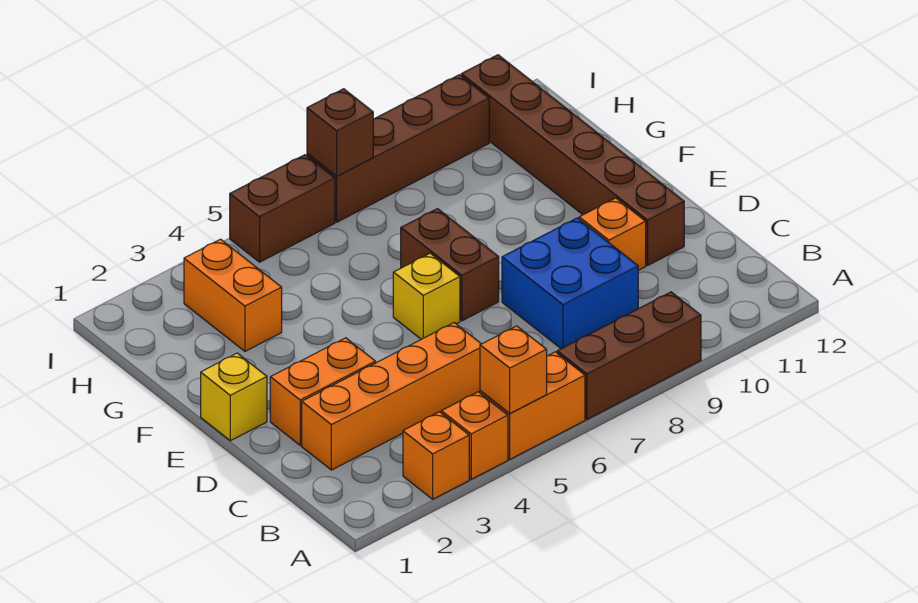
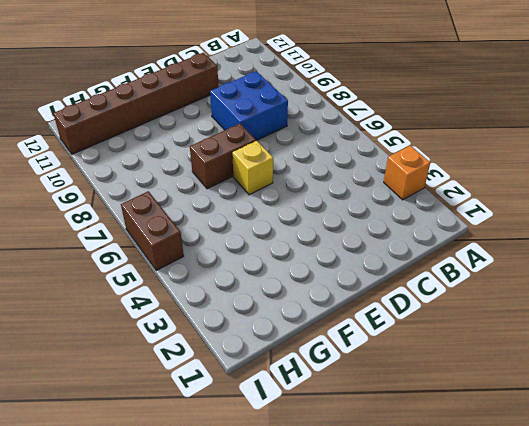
none -> orange 1x1 brick [441,392,508,479]
none -> orange 1x2 brick [480,352,585,459]
none -> brown 1x3 brick [557,292,701,419]

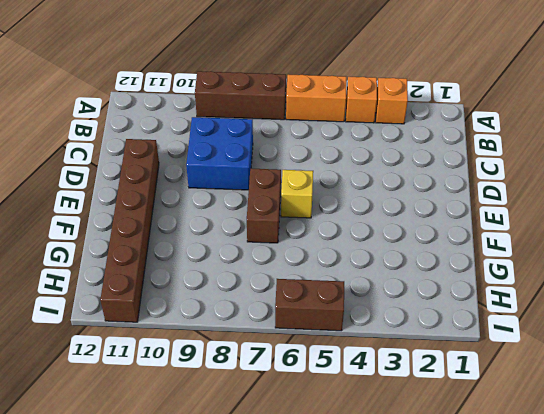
none -> orange 1x4 brick [302,323,481,470]
none -> orange 1x2 brick [270,338,376,445]
none -> orange 1x1 brick [579,198,646,270]

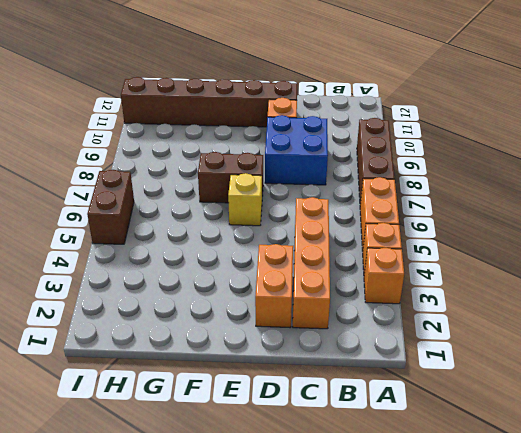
none -> yellow 1x1 brick [201,353,267,441]
none -> orange 1x2 brick [184,239,282,351]
none -> brown 1x4 brick [307,75,489,222]

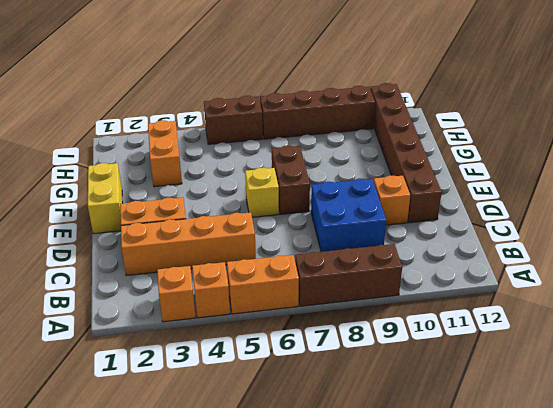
yellow 1x2 brick [88,163,123,234] -> yellow 1x1 brick [201,353,267,441]
none -> orange 1x1 brick [480,326,547,413]
none -> brown 1x1 brick [307,89,373,176]

